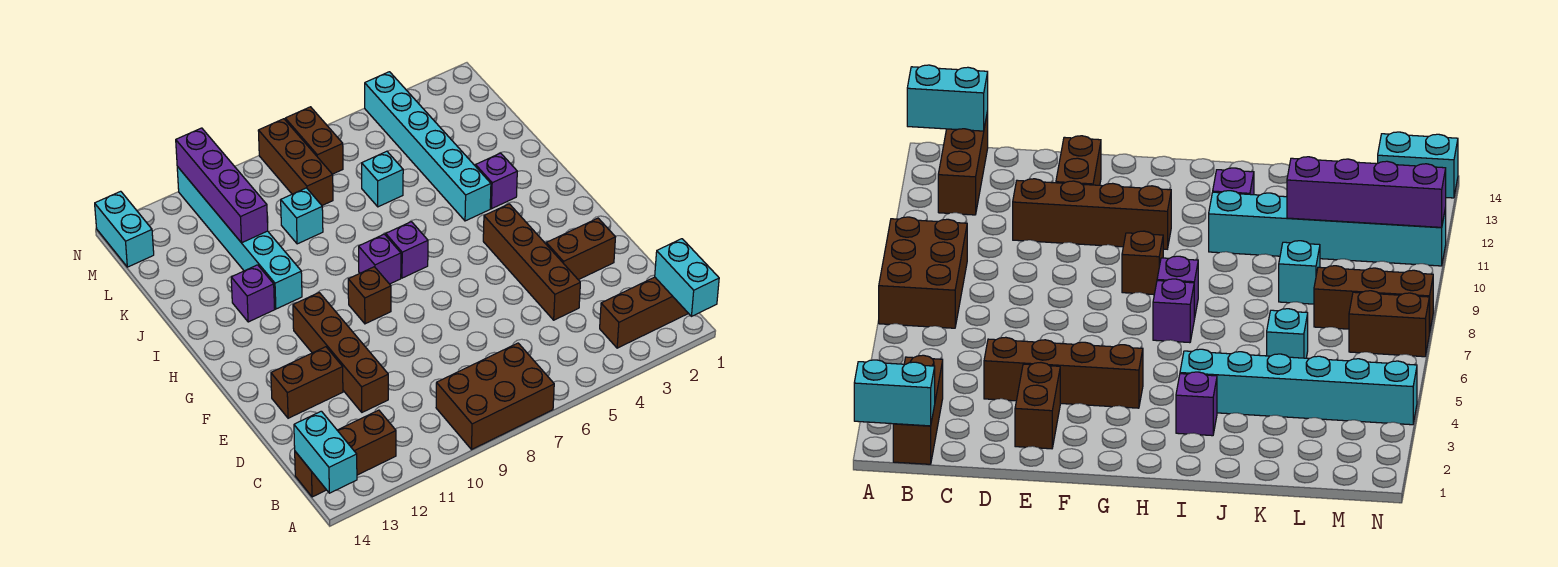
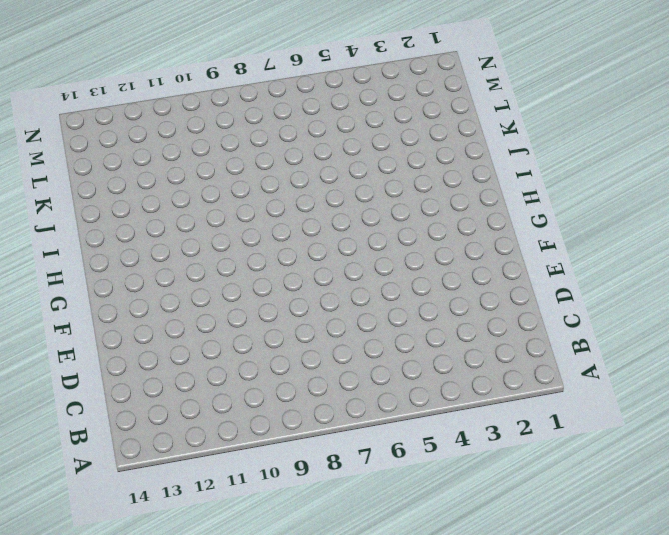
none -> brown 2x3 brick [436,343,554,449]
none -> brown 1x3 brick [600,277,689,348]
none -> brown 1x3 brick [295,410,396,497]

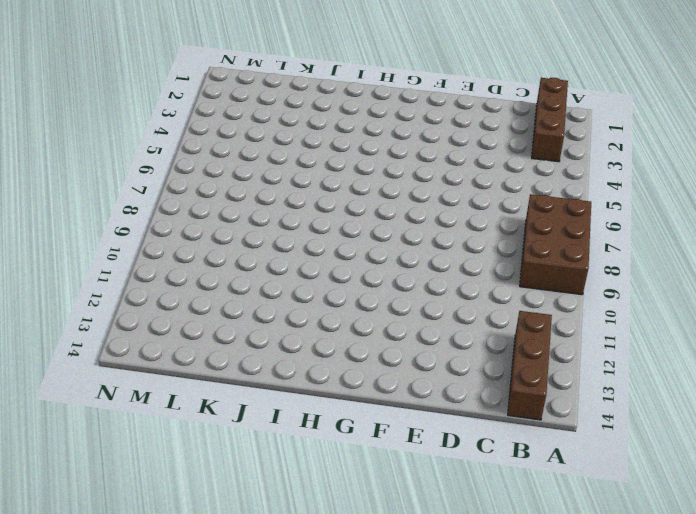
none -> brown 1x4 brick [483,204,580,320]
none -> brown 1x4 brick [293,293,388,412]
none -> brown 1x2 brick [546,218,615,280]

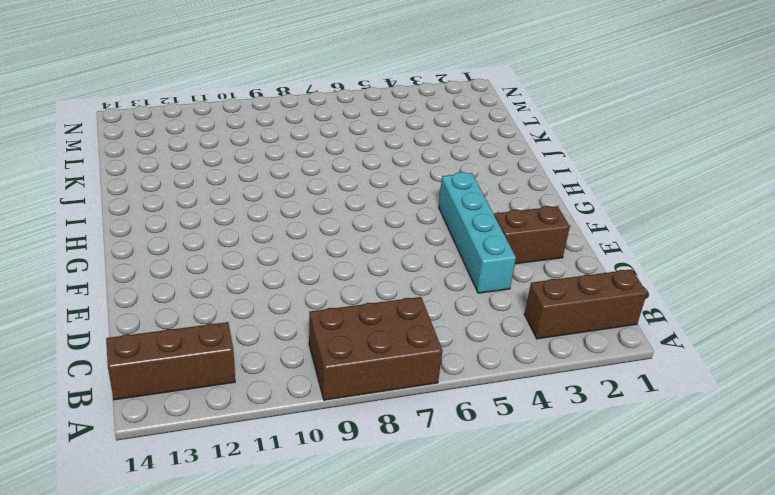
cyan 1x4 brick [439,172,516,293] -> brown 1x4 brick [483,204,580,320]
none -> brown 1x4 brick [293,293,388,412]
none -> brown 1x2 brick [271,347,343,418]
none -> brown 1x1 brick [348,267,391,324]

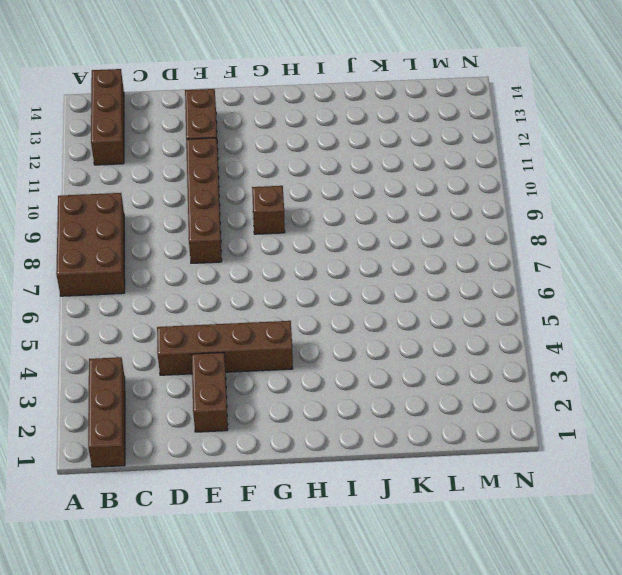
brown 1x4 brick [186,138,222,263] -> brown 1x4 brick turned to [293,293,388,412]
none -> purple 1x1 brick [386,222,428,278]
none -> purple 1x1 brick [359,234,401,284]
none -> purple 1x1 brick [476,153,517,209]

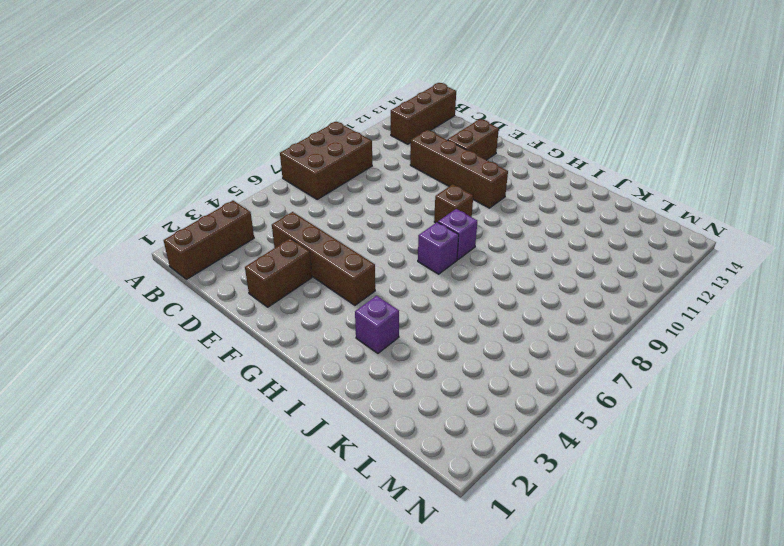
none -> cyan 1x6 brick [365,72,491,221]
none -> cyan 1x6 brick [177,167,302,309]
none -> purple 1x1 brick [231,265,275,322]

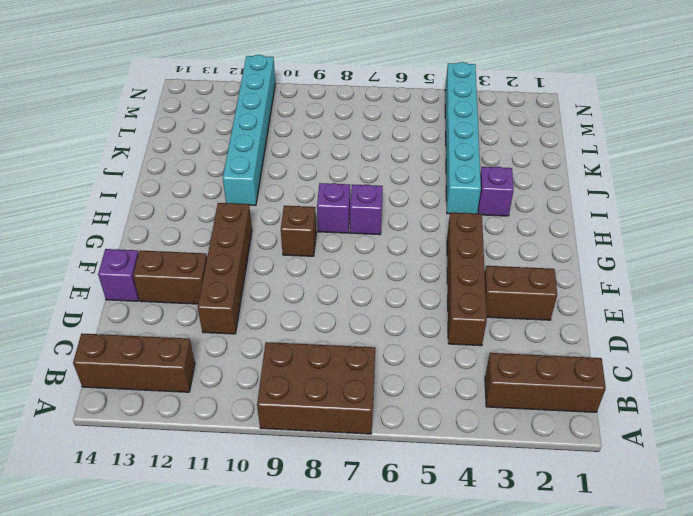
purple 1x1 brick [98,249,139,301] -> purple 1x1 brick moved to [231,265,275,322]
none -> cyan 1x1 brick [362,151,403,207]
none -> cyan 1x1 brick [281,188,323,244]
none -> brown 1x3 brick [258,119,333,205]

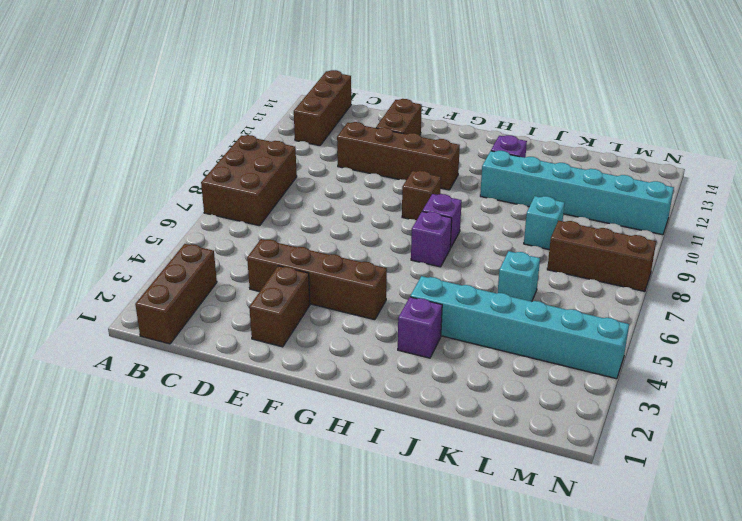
none -> brown 1x2 brick [285,107,343,174]
none -> cyan 1x2 brick [95,191,154,267]
none -> cyan 1x2 brick [655,239,719,316]

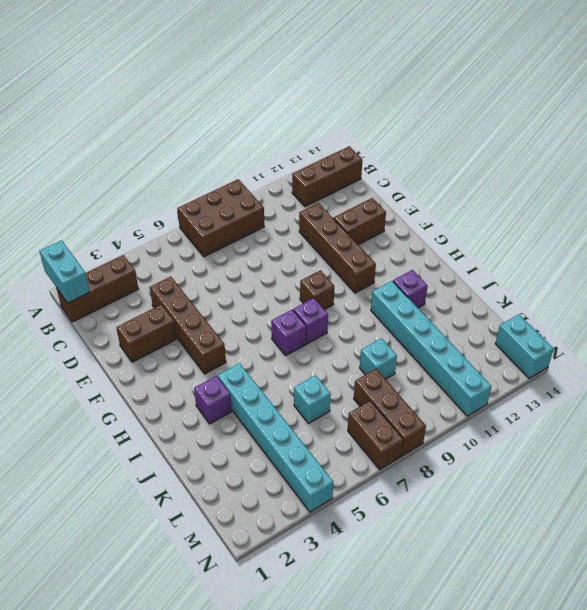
none -> cyan 1x2 brick [294,411,357,493]
none -> purple 1x4 brick [176,128,268,243]

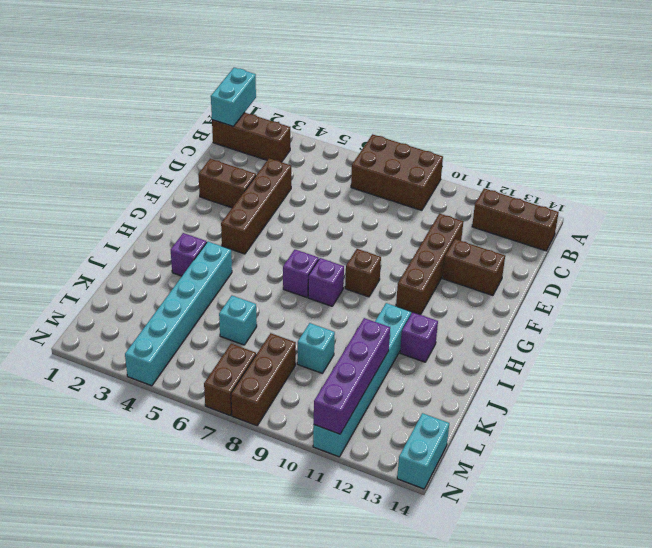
none -> cyan 1x2 brick [294,411,357,493]

